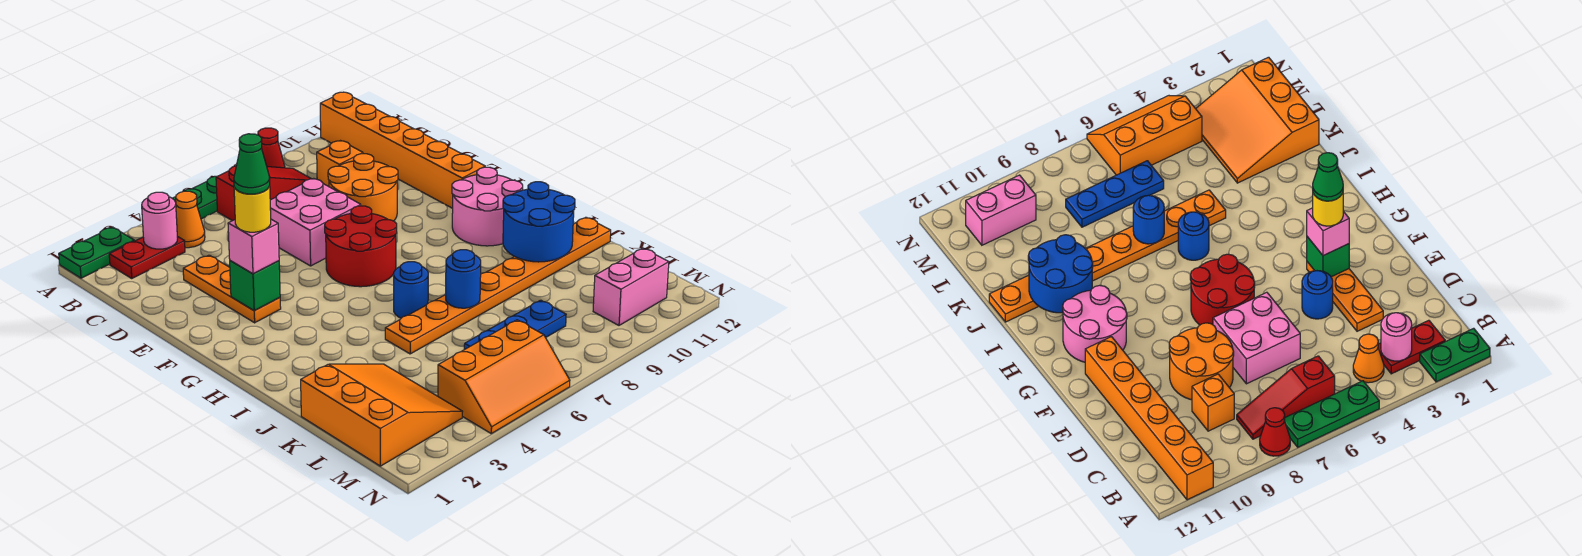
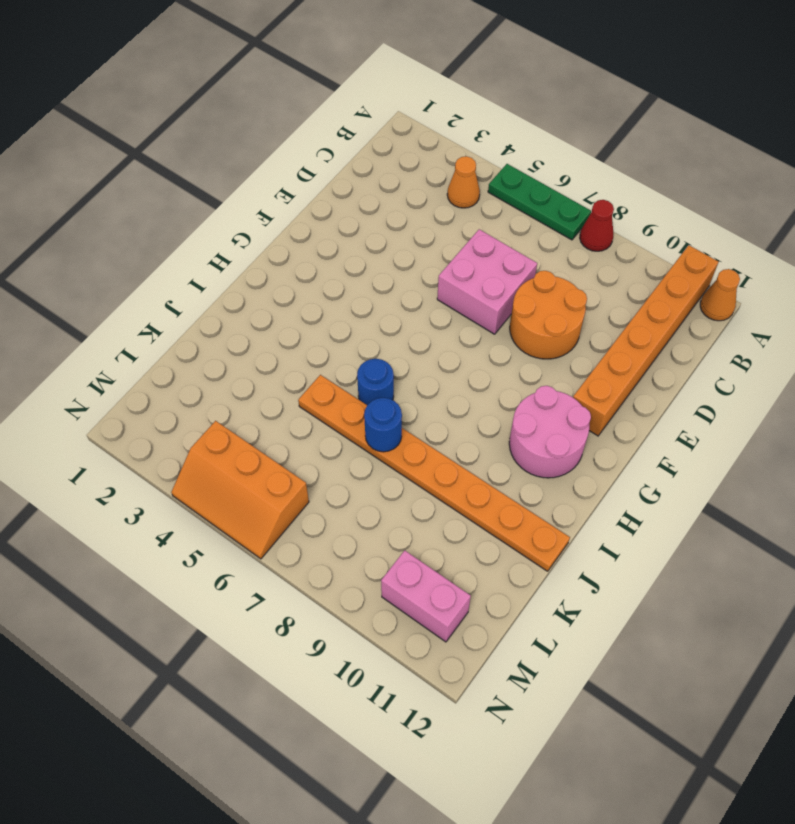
orange 1x1 cone [700,269,740,321] -> none
none -> green 1x2 plate [59,227,134,278]
none -> red 1x2 plate [109,236,185,278]
none -> red 1x3 slope [216,166,311,221]

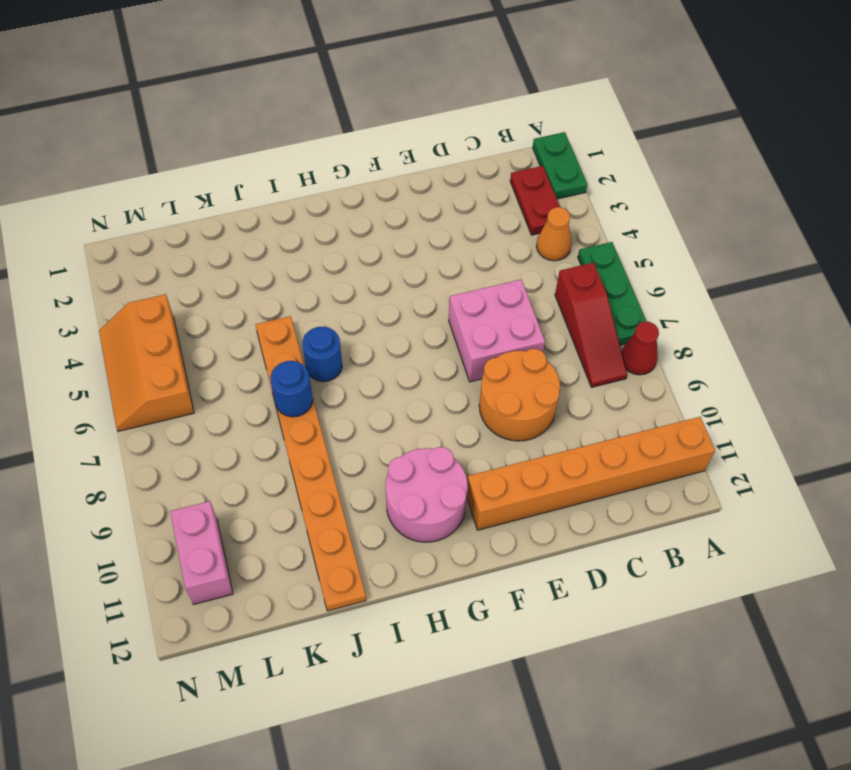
none -> orange 1x1 brick [317,141,363,187]
none -> orange 1x3 plate [183,255,281,323]
none -> blue 1x1 round brick [1302,271,1333,319]

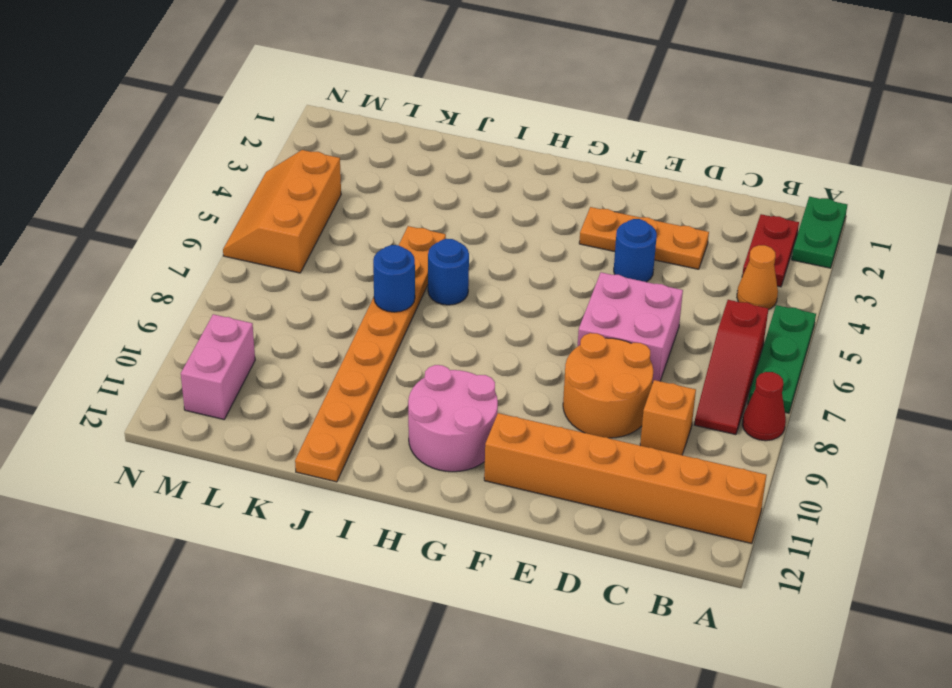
none -> red 2x2 round brick [325,206,397,287]
none -> orange 3x3 slope [301,364,463,466]
none -> blue 1x3 plate [464,300,566,350]

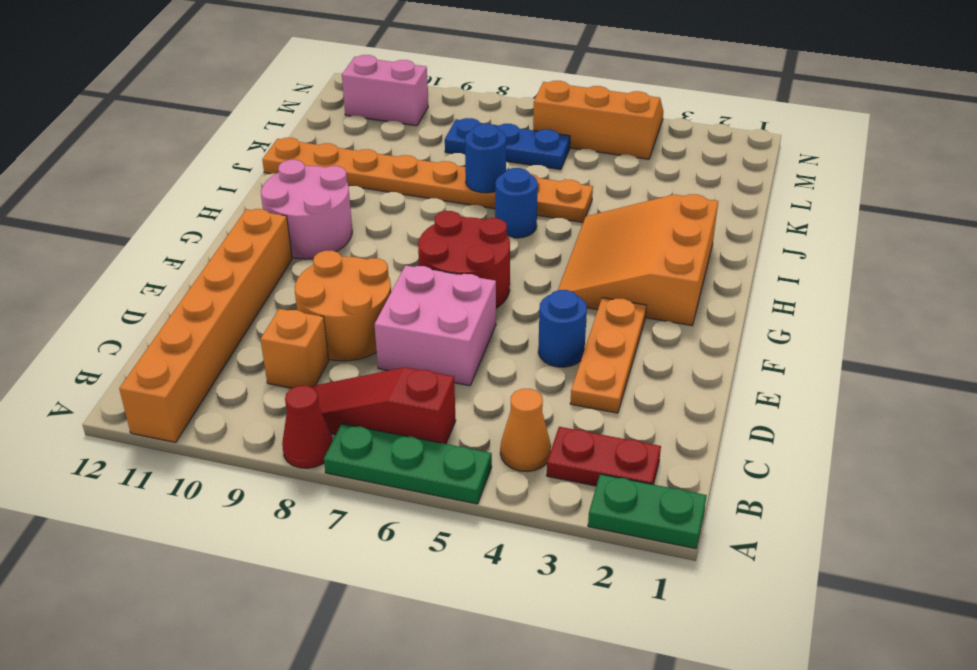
orange 3x3 slope [558,194,718,326] -> orange 3x3 slope moved to [301,364,463,466]
none -> pink 1x1 round brick [142,192,178,249]
none -> green 1x1 brick [230,261,280,310]
none -> blue 2x2 round brick [503,182,575,262]

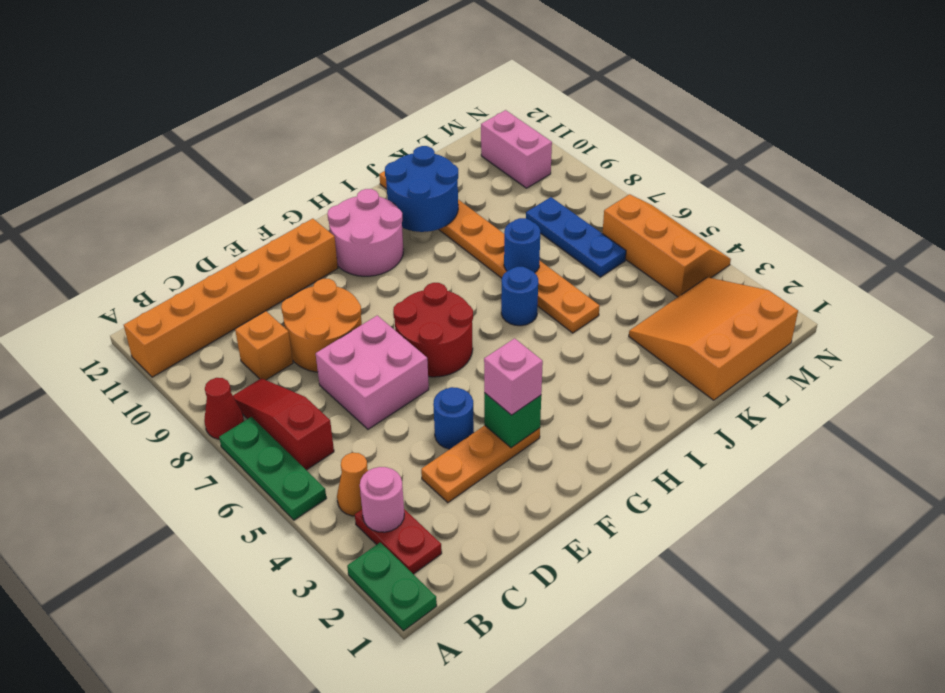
none -> yellow 1x1 round brick [234,187,271,232]
none -> green 1x1 cone [234,134,270,194]

